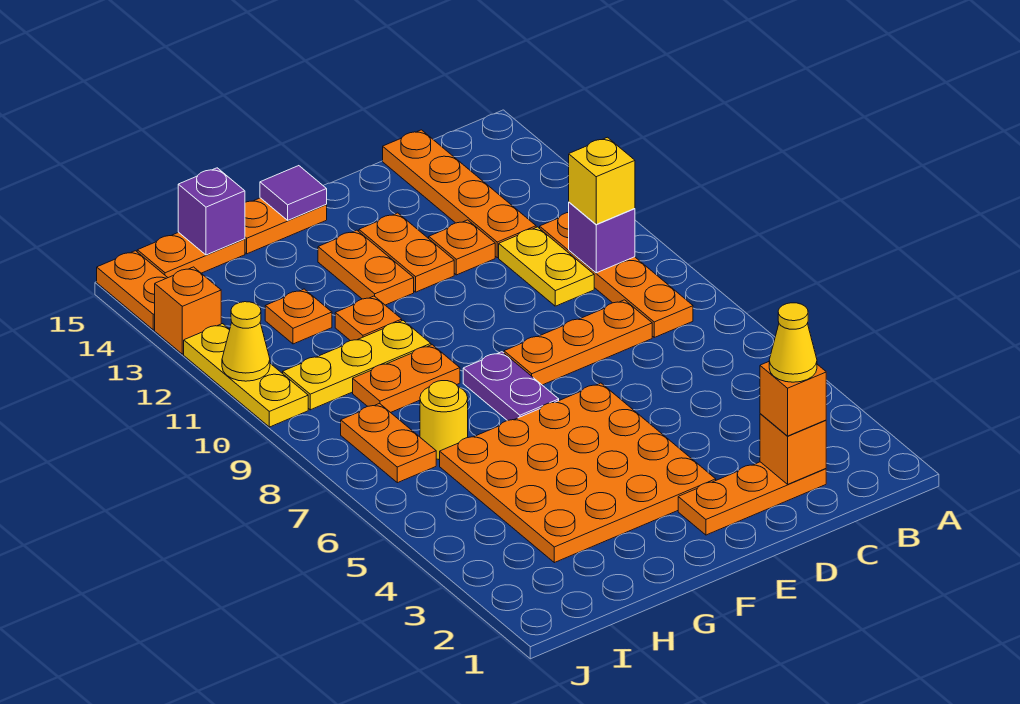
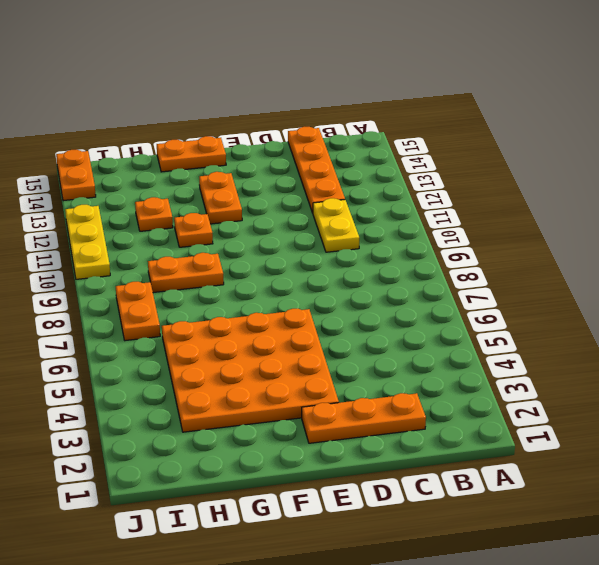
none -> orange 1x4 plate [540,212,693,337]
none -> orange 1x3 plate [504,300,652,385]
none -> orange 1x1 plate [429,220,495,275]

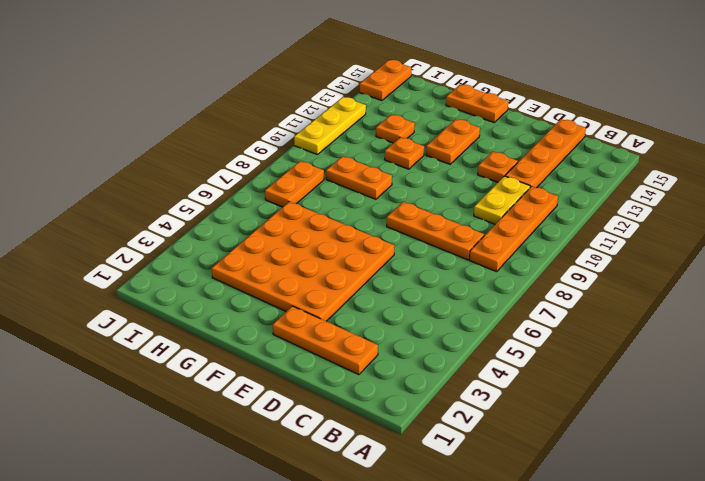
none -> orange 1x2 plate [359,213,454,292]
none -> purple 1x2 plate [463,352,559,421]
none -> yellow 1x3 plate [283,321,431,410]

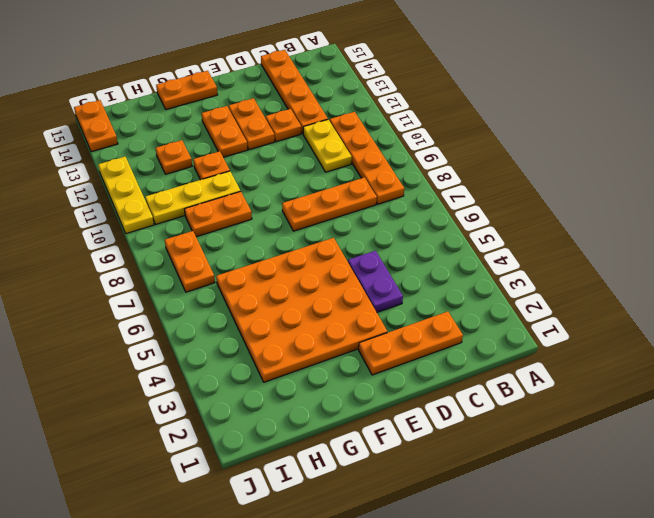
purple 1x2 plate [348,251,403,312] -> purple 1x2 plate moved to [463,352,559,421]
none -> yellow 1x1 round brick [420,381,468,460]
none -> orange 1x2 plate [137,232,245,278]
none -> orange 1x1 brick [155,267,221,354]

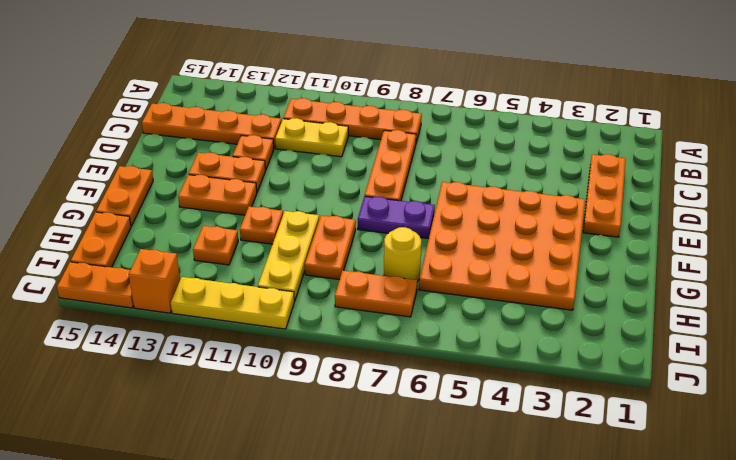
none -> purple 1x1 brick [569,202,635,273]
none -> orange 1x1 brick [760,414,826,484]
none -> purple 1x1 tile [260,166,327,220]

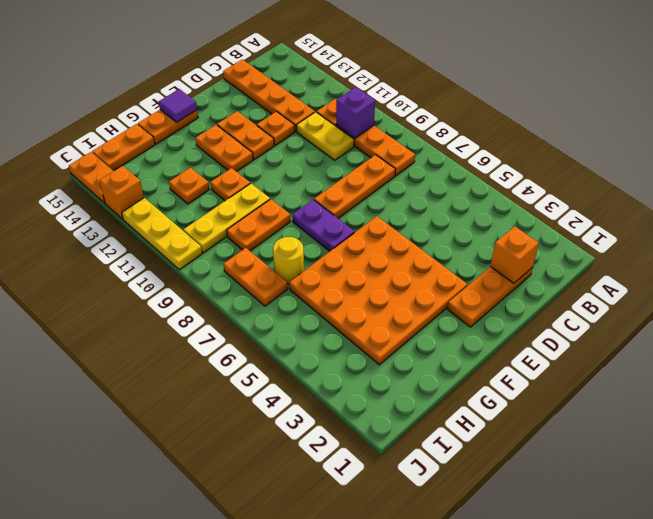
none -> purple 1x1 brick [178,168,245,255]
none -> yellow 1x1 cone [222,302,270,381]
none -> yellow 1x1 brick [569,137,635,224]

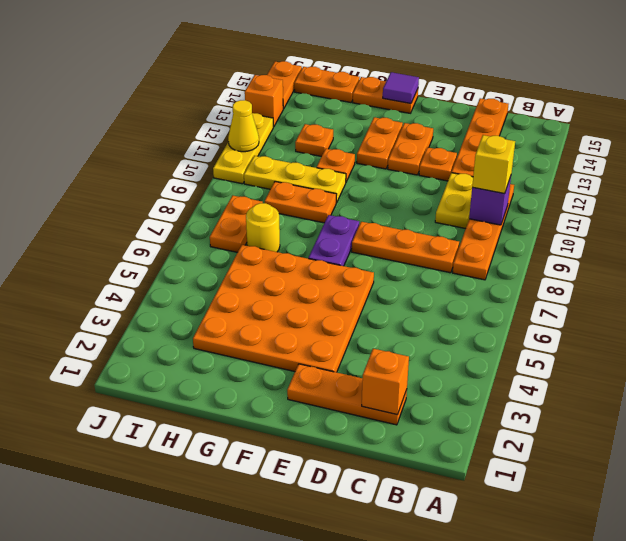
none -> purple 1x1 brick [178,168,245,255]
none -> orange 1x1 brick [760,362,826,436]
none -> yellow 1x1 cone [769,303,817,382]

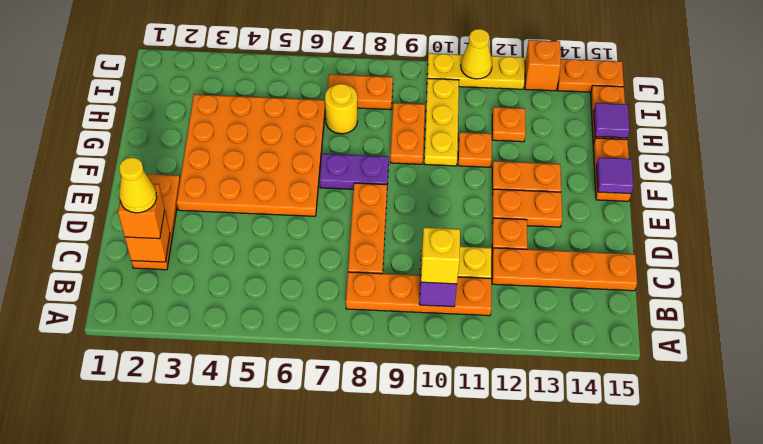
purple 1x1 tile [594,103,630,138] -> purple 1x1 brick [178,168,245,255]

